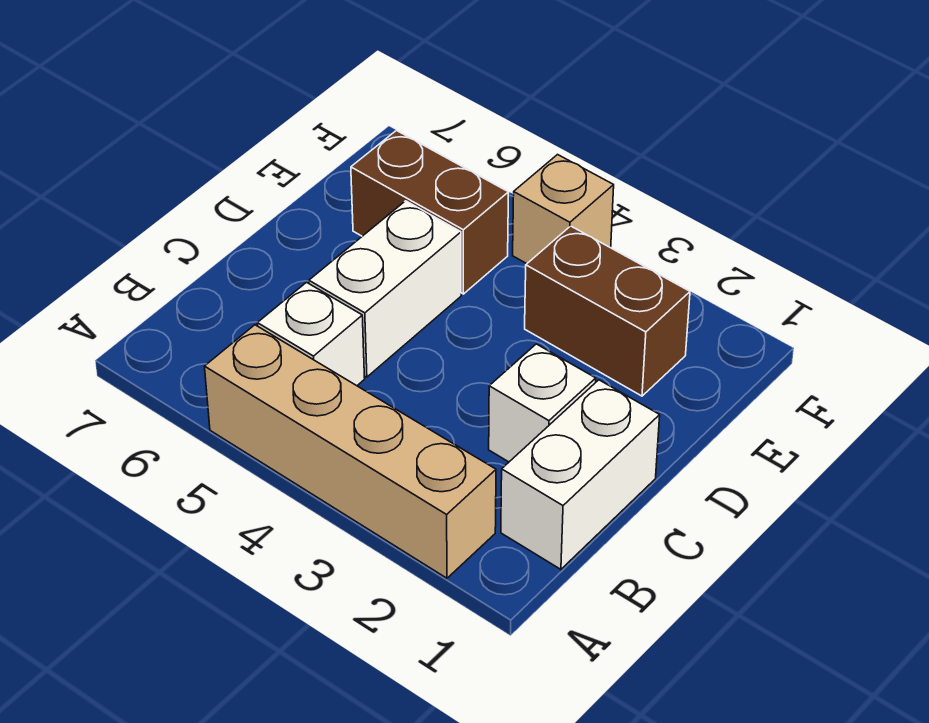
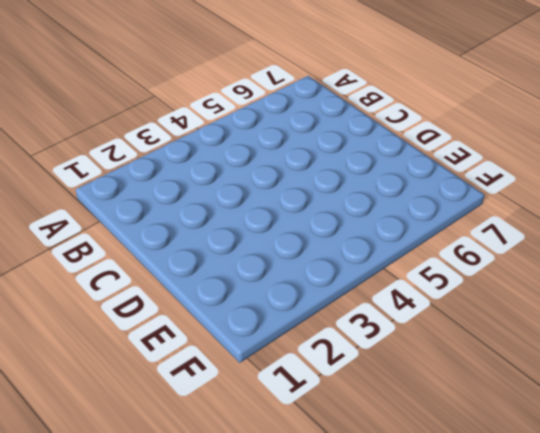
none -> tan 1x4 brick [205,325,496,578]
none -> white 1x2 brick [501,380,660,569]

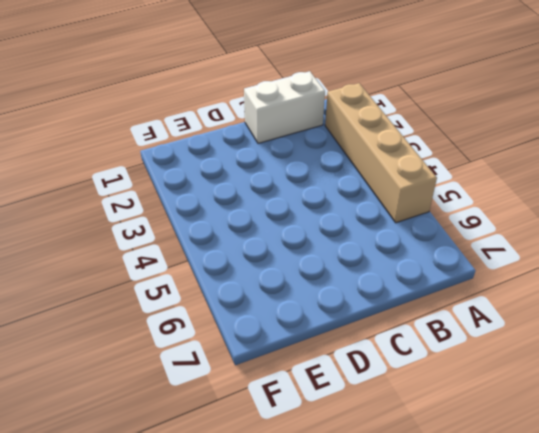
none -> white 1x1 brick [257,282,365,386]
none -> white 1x1 brick [489,344,596,462]

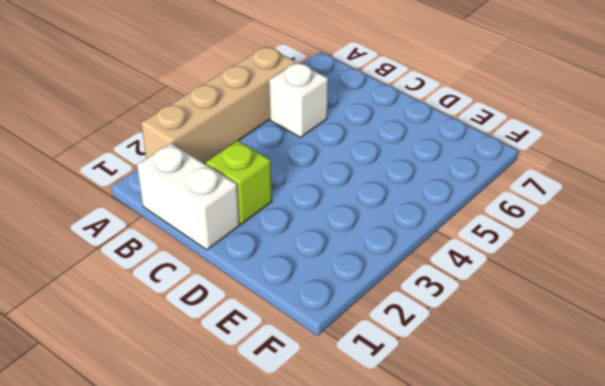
lime 1x1 brick [206,141,272,224] -> white 1x1 brick [489,344,596,462]
none -> white 1x2 brick [309,201,461,377]
none -> brown 1x2 brick [525,226,690,396]

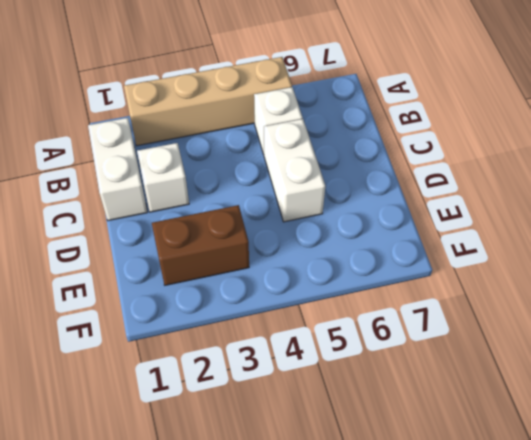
none -> brown 1x2 brick [351,131,509,294]
none -> tan 1x1 brick [513,155,614,264]

